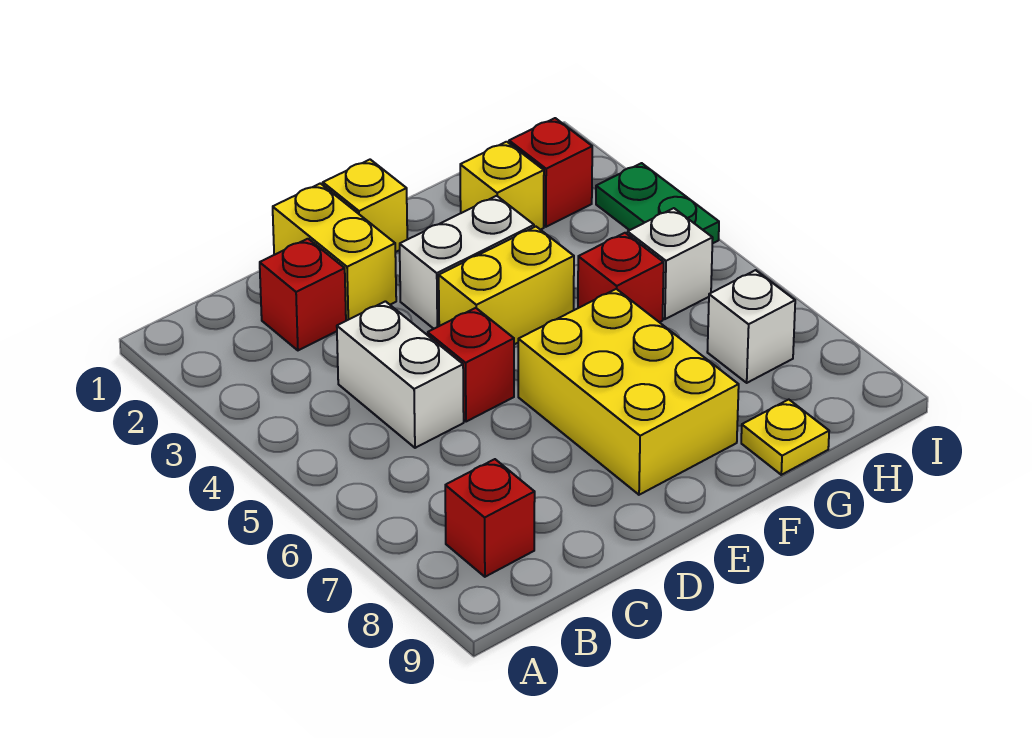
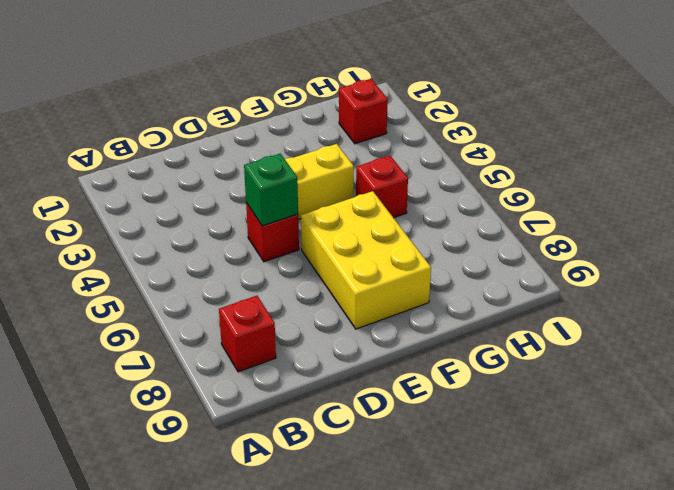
green 1x1 brick [244,154,298,226] -> none
none -> red 1x1 brick [260,239,346,350]
none -> white 1x2 brick [337,301,464,448]
none -> yellow 1x2 brick [273,183,396,321]

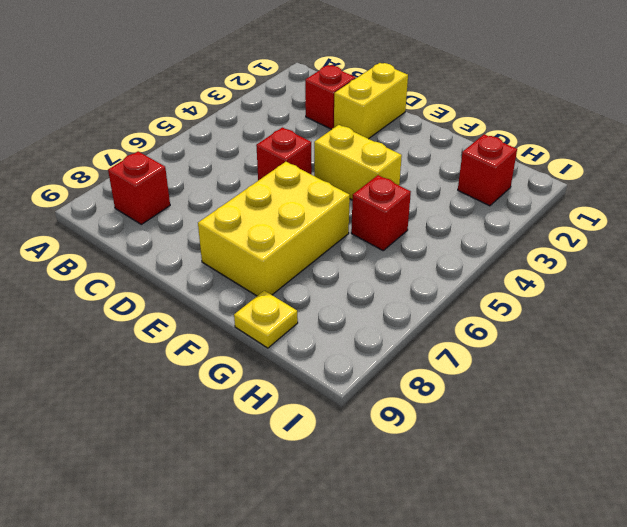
none -> white 1x2 brick [337,301,464,448]
none -> yellow 1x1 brick [323,160,407,252]
none -> white 1x2 brick [400,196,534,329]

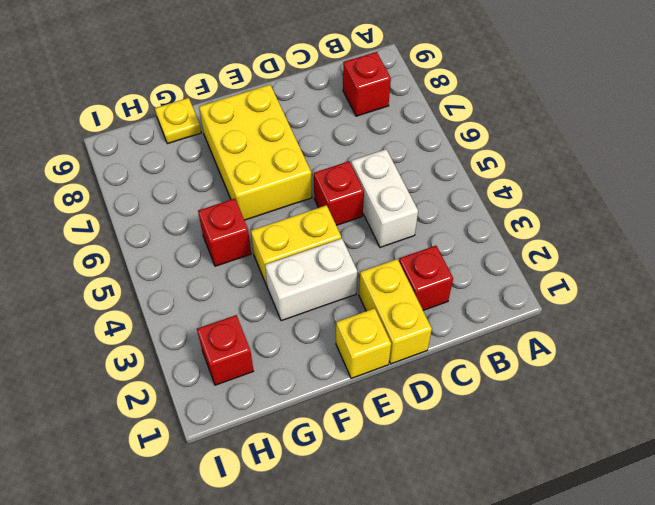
none -> yellow 1x1 brick [460,142,544,230]
none -> white 1x1 brick [627,208,713,319]
none -> white 1x1 brick [707,270,795,383]

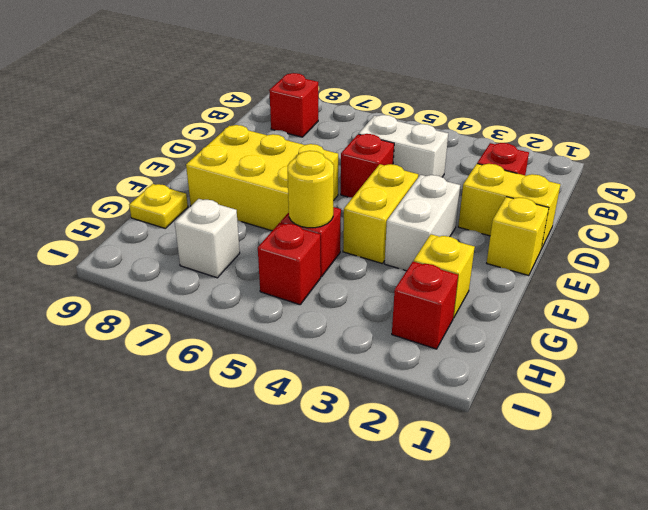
yellow 1x1 round brick [288,151,334,228] -> none
red 1x1 brick [258,223,321,305] -> white 1x1 brick [627,208,713,319]
none -> green 1x2 plate [596,163,719,244]

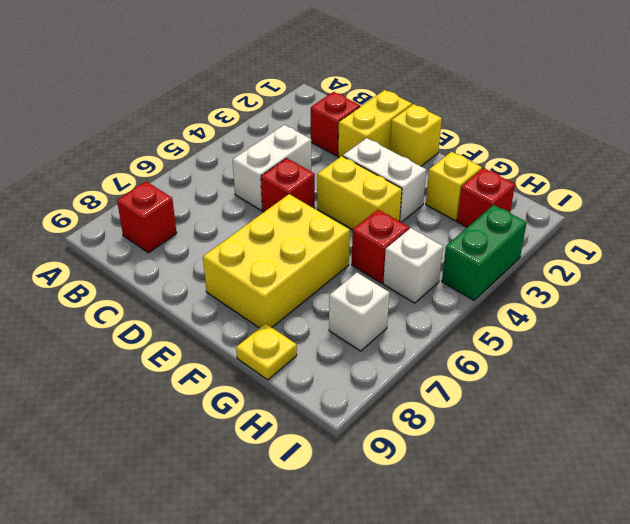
green 1x2 brick [442,205,527,300] -> green 1x2 plate [596,163,719,244]

